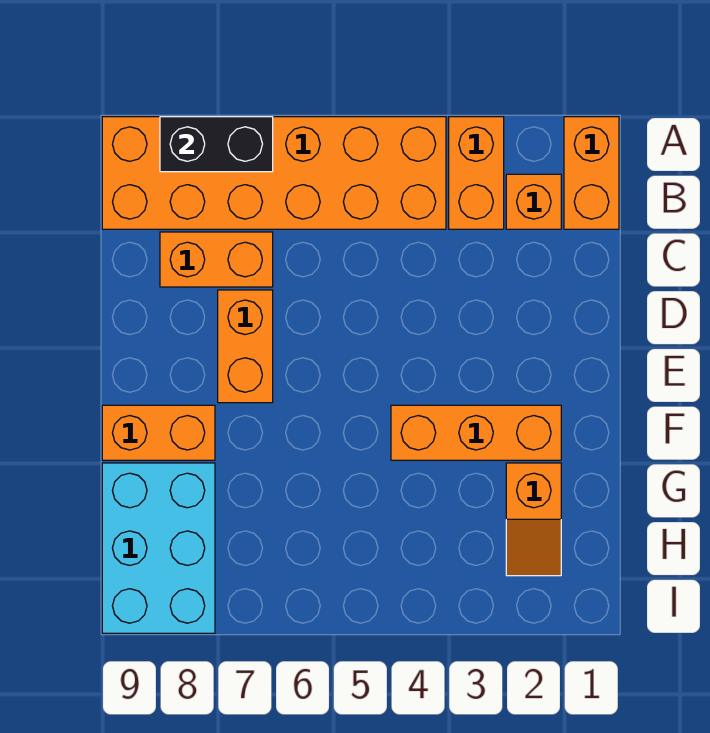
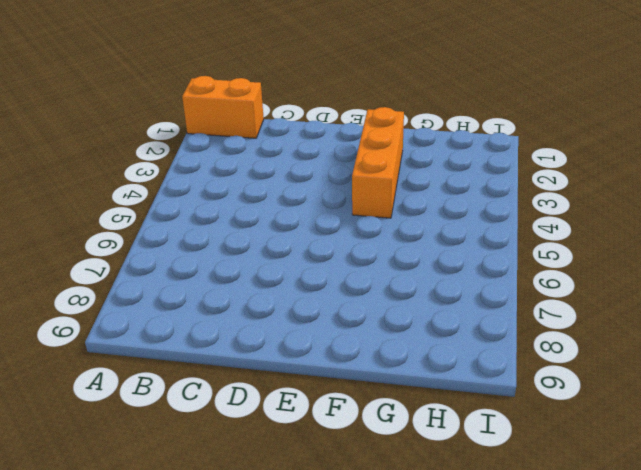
none -> orange 1x2 brick [449,117,504,229]
none -> orange 2x6 brick [102,117,446,229]

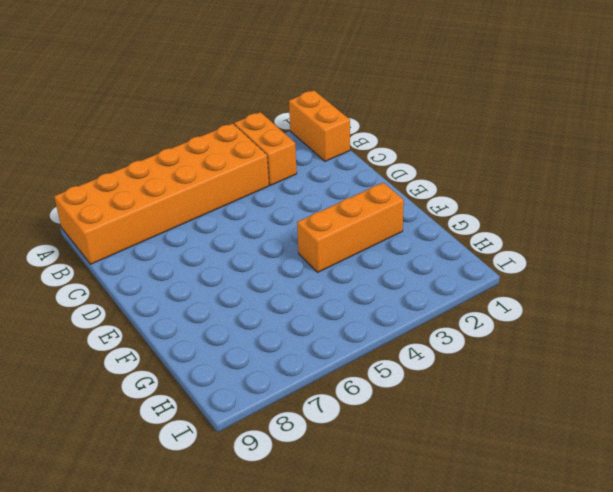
none -> orange 1x1 brick [506,174,561,229]
none -> orange 1x2 brick [160,232,273,287]

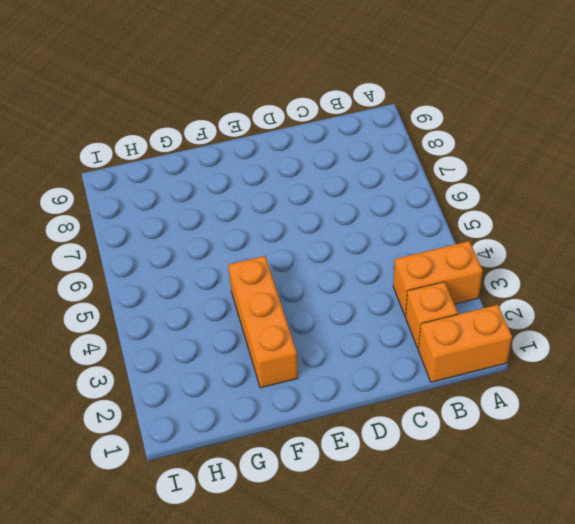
none -> orange 2x6 brick [102,117,446,229]
none -> orange 1x2 brick [160,232,273,287]

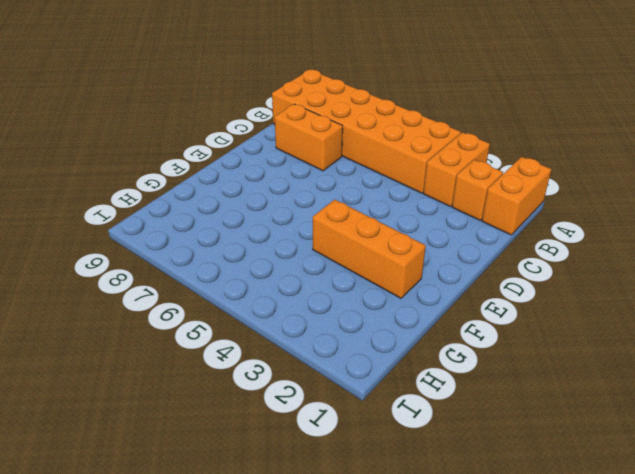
none -> orange 1x2 brick [218,290,273,403]
none -> orange 1x2 brick [102,405,215,460]

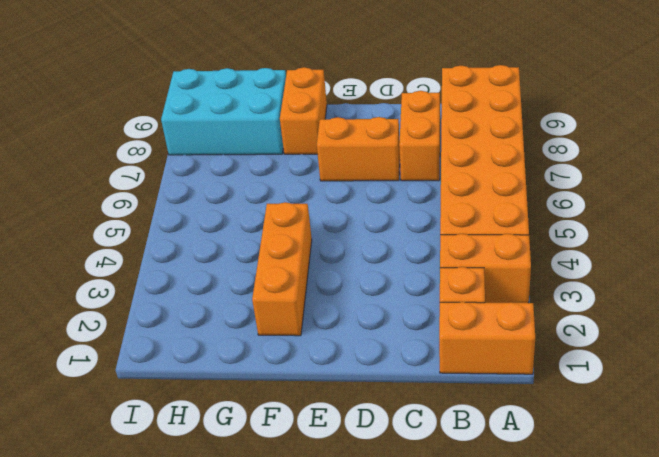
none -> orange 1x2 slope [506,463,561,576]
none -> black 1x2 brick [160,117,273,172]

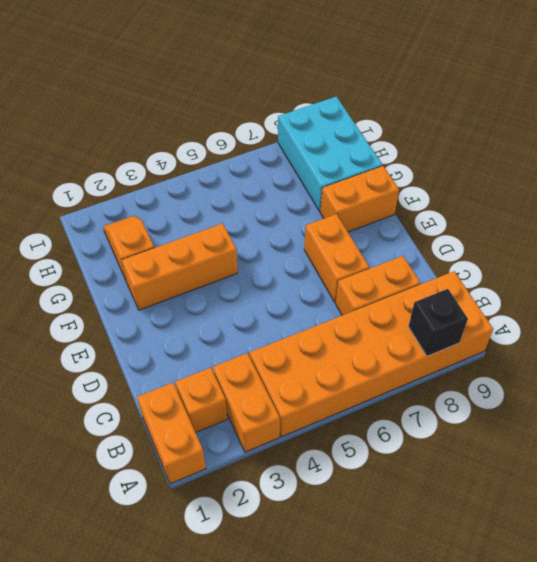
black 1x1 brick [408,289,468,356] -> black 1x2 brick [160,117,273,172]

